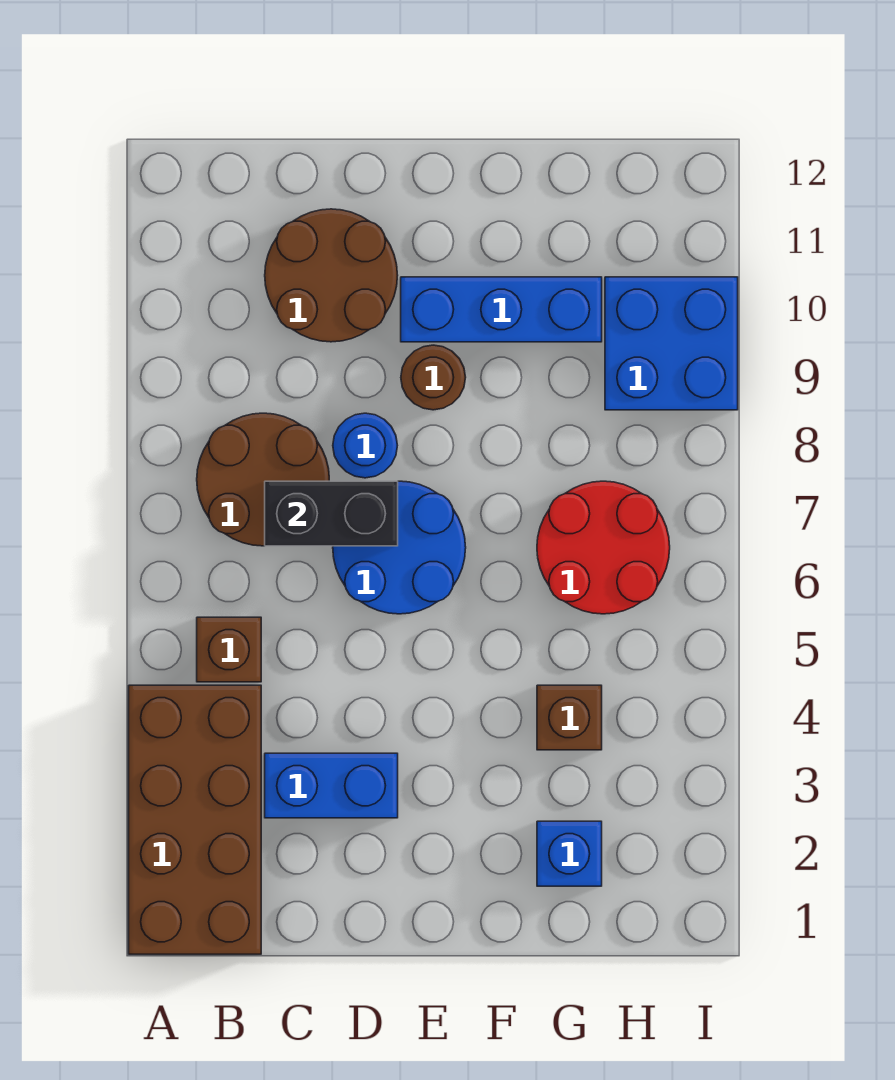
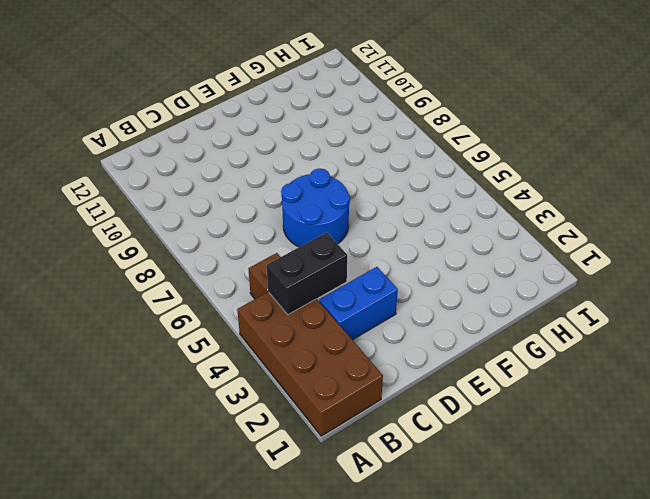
black 1x2 brick [267,232,347,315] -> black 1x2 brick moved to [265,481,398,546]
none -> brown 2x2 round brick [197,413,329,546]
none -> brown 2x2 round brick [265,209,398,342]
none -> blue 1x1 round brick [333,413,397,478]

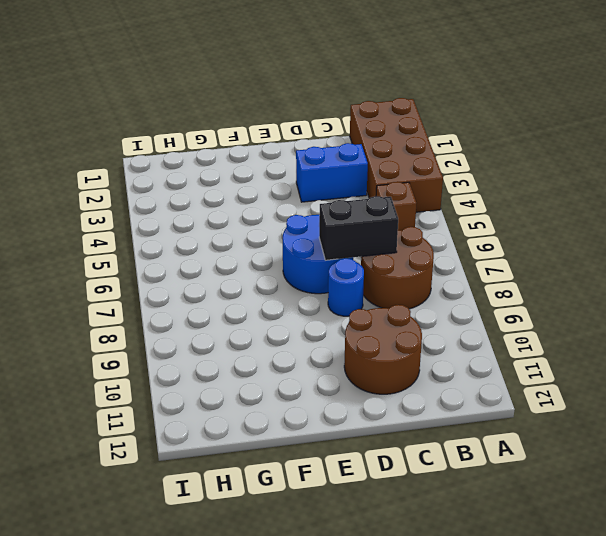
none -> brown 1x1 round brick [401,345,466,410]
none -> blue 1x3 brick [401,277,602,342]
none -> blue 1x1 brick [537,821,602,886]

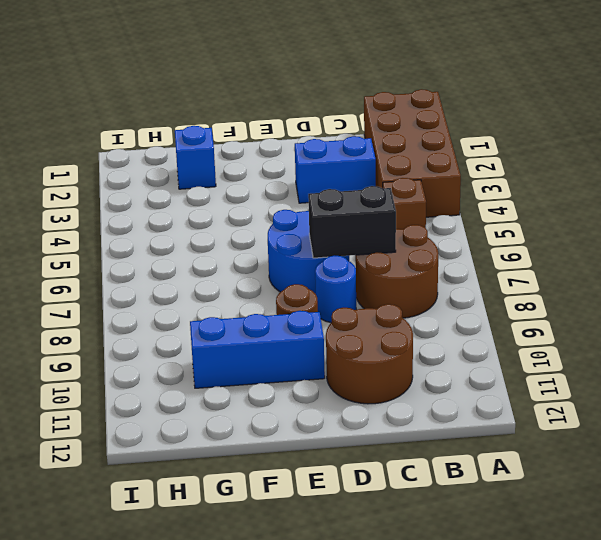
none -> brown 1x1 brick [537,685,602,750]
none -> red 2x2 round brick [537,481,670,614]
none -> blue 2x2 brick [605,277,738,410]

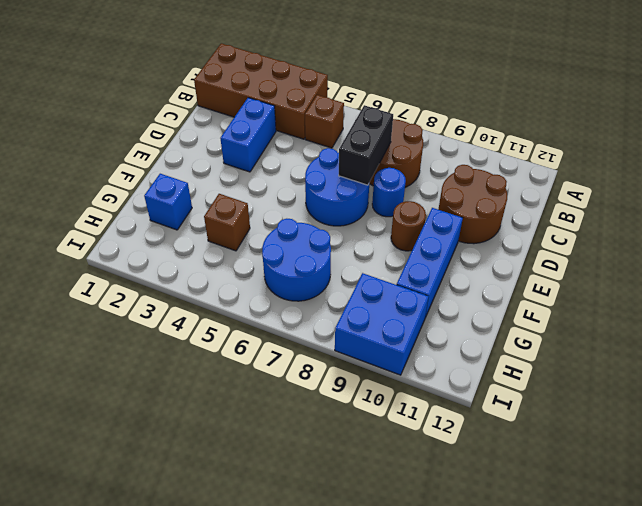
blue 2x2 round brick [262,219,331,301] -> red 2x2 round brick [537,481,670,614]

